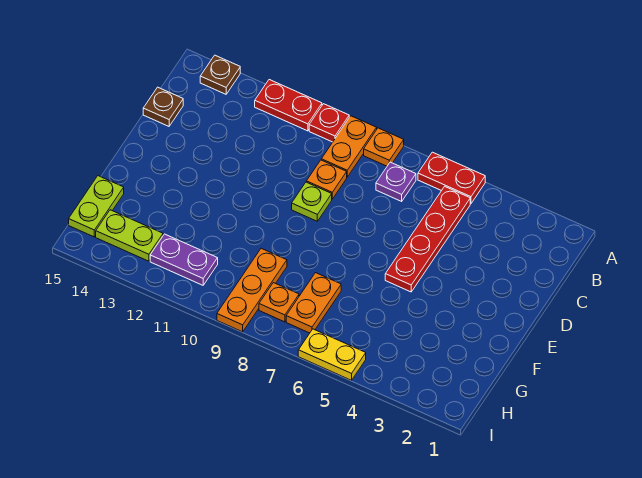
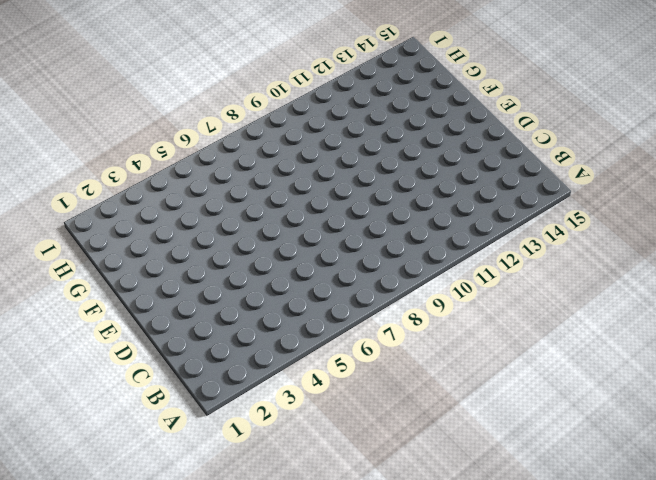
none -> red 1x2 plate [418,152,485,204]
none -> orange 1x1 plate [364,128,404,166]
none -> orange 1x2 plate [321,116,377,177]

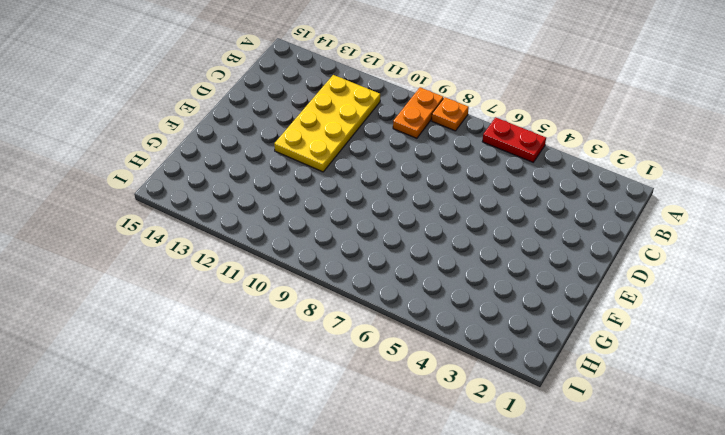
yellow 2x4 plate [274,75,380,172] -> none
none -> red 1x1 plate [309,104,349,142]
none -> red 1x2 plate [255,80,322,131]
none -> brown 1x1 plate [200,55,240,94]

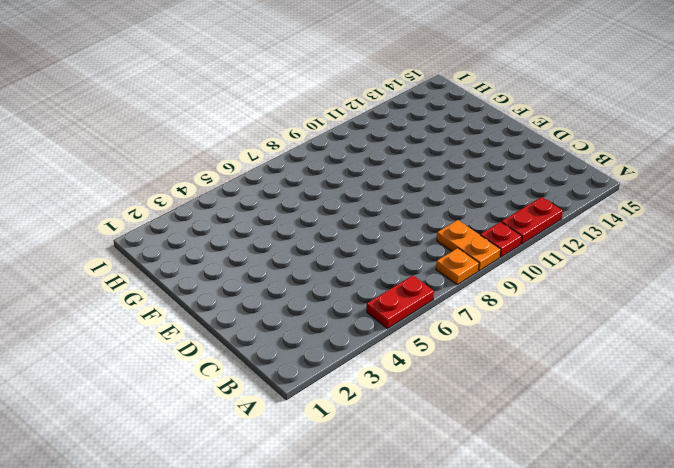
none -> brown 1x1 plate [200,55,240,94]
none -> red 1x4 plate [385,186,470,292]
none -> purple 1x1 plate [376,162,416,201]

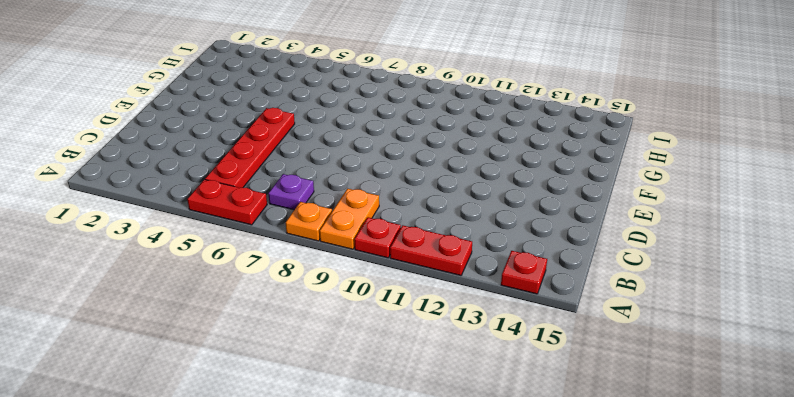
red 1x1 plate [501,251,547,294] -> brown 1x1 plate [200,55,240,94]
none -> orange 1x1 plate [307,160,347,199]
none -> brown 1x1 plate [143,87,183,126]
none -> lime 1x1 plate [292,182,332,221]

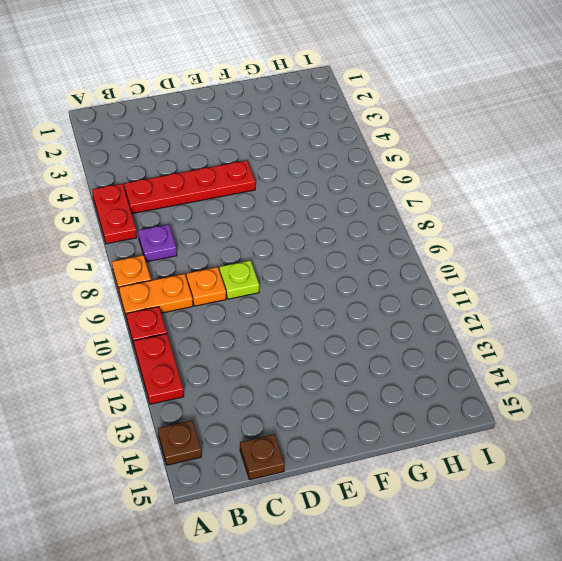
none -> orange 1x2 plate [286,273,341,333]
none -> orange 1x3 plate [217,248,287,332]
none -> lime 1x2 plate [69,176,124,237]

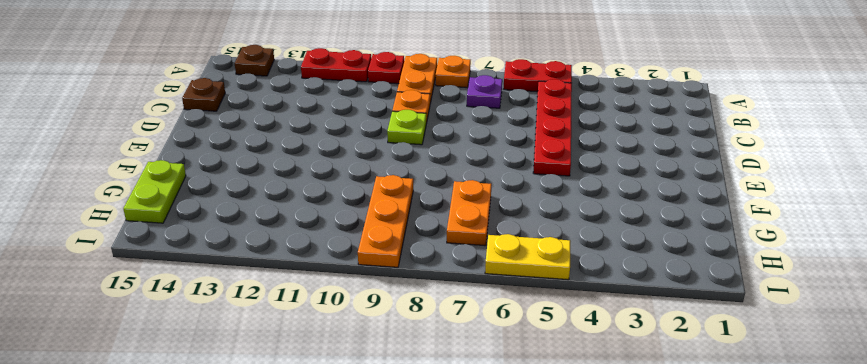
none -> orange 1x1 plate [259,283,299,322]
none -> purple 1x2 plate [150,234,218,285]
none -> lime 1x2 plate [96,210,163,261]

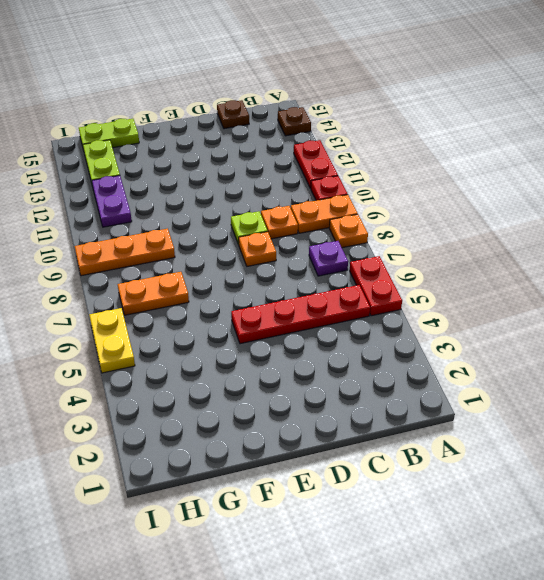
orange 1x1 plate [239,232,276,266] -> orange 1x1 plate moved to [259,283,299,322]

